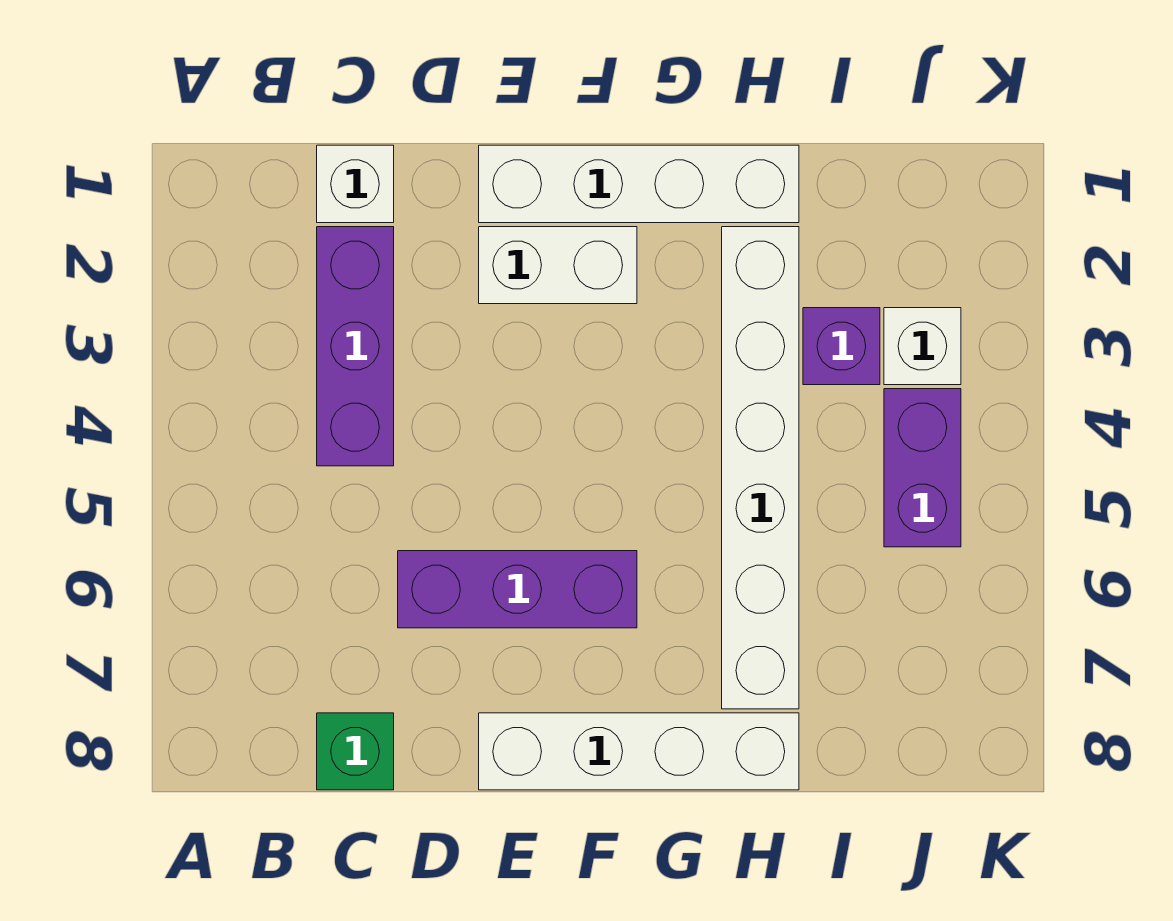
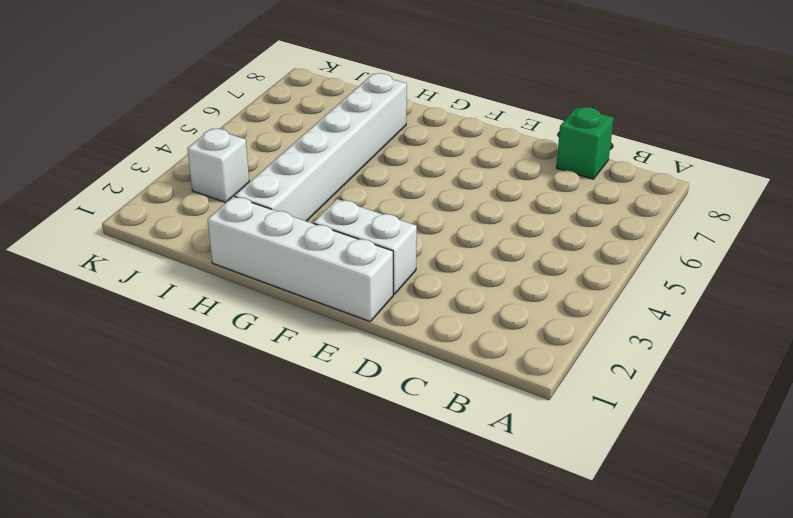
none -> white 1x1 brick [317,145,394,223]
none -> purple 1x3 brick [317,227,394,466]

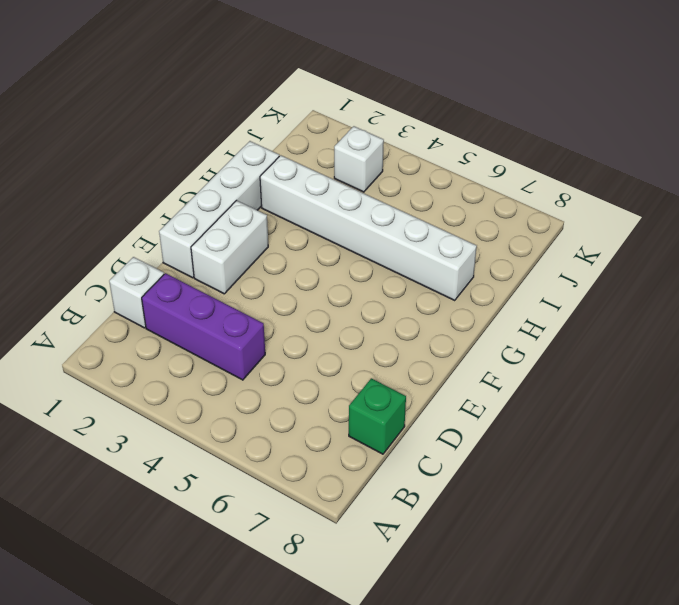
none -> purple 1x3 brick [398,551,637,628]
none -> white 1x4 brick [479,713,799,790]

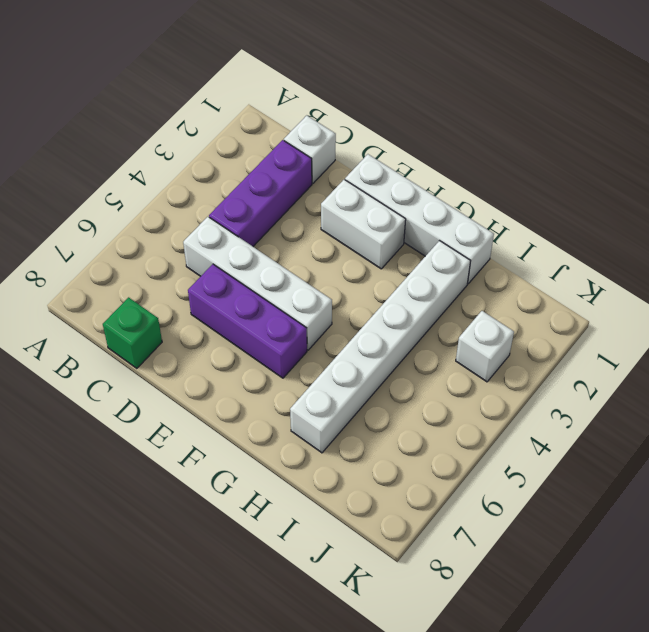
white 1x4 brick [183,217,332,350] -> white 1x4 brick moved to [479,713,799,790]
none -> purple 1x1 brick [803,308,880,385]
none -> purple 1x2 brick [884,389,961,547]

